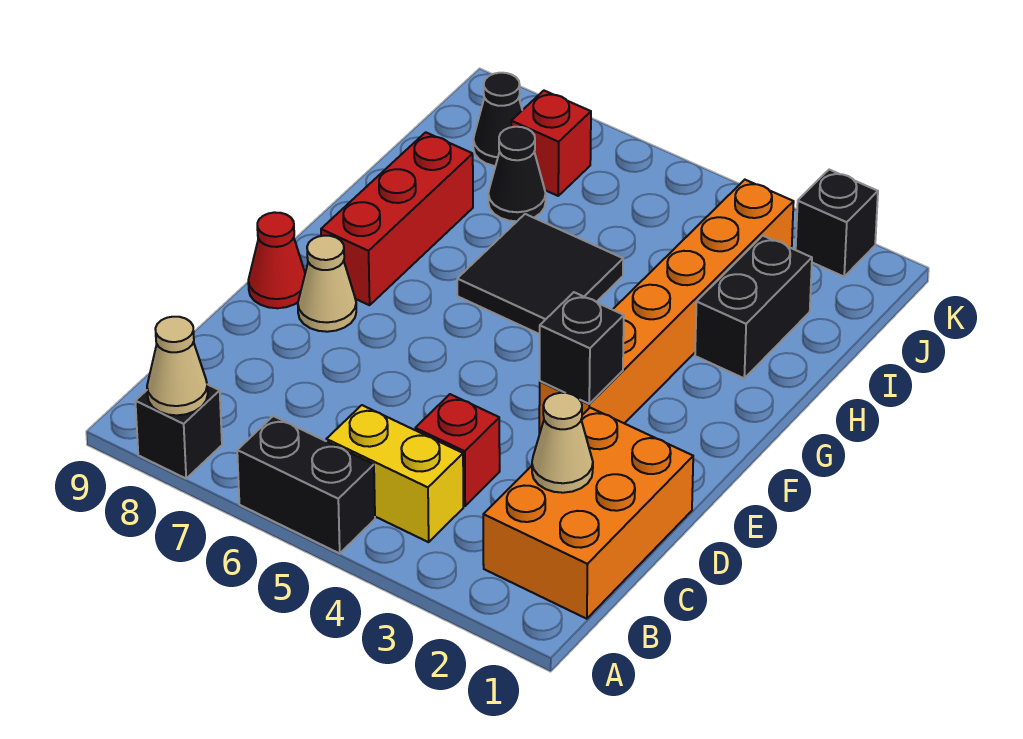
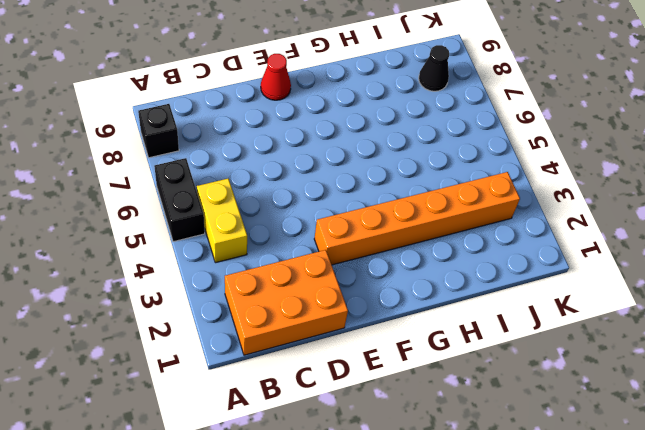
none -> red 1x1 brick [415,394,500,506]
none -> tan 1x1 cone [298,236,356,332]
none -> red 1x3 brick [321,132,473,305]

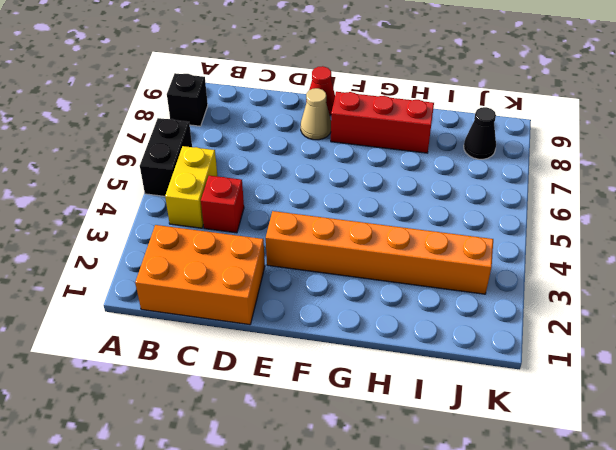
none -> black 2x2 tile [457,214,623,334]
none -> black 1x2 brick [695,236,812,378]
none -> black 1x1 cone [488,127,546,221]

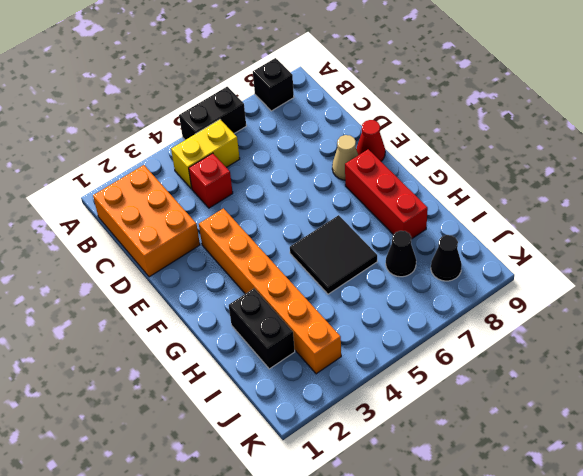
none -> red 1x1 brick [511,91,591,196]
none -> black 1x1 brick [796,170,878,277]
none -> tan 1x1 cone [147,317,208,415]

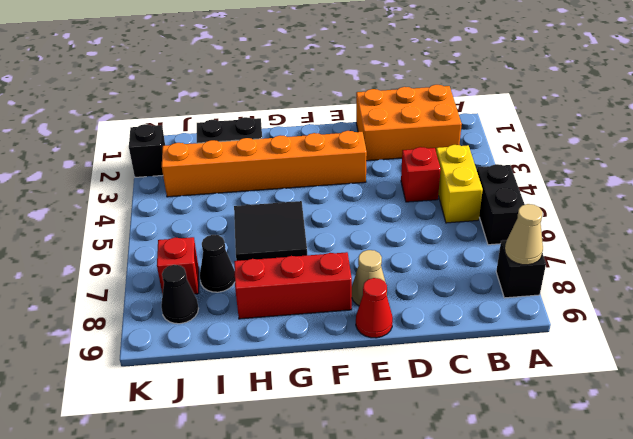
none -> tan 1x1 cone [532,393,593,493]
none -> black 1x1 brick [540,292,624,404]

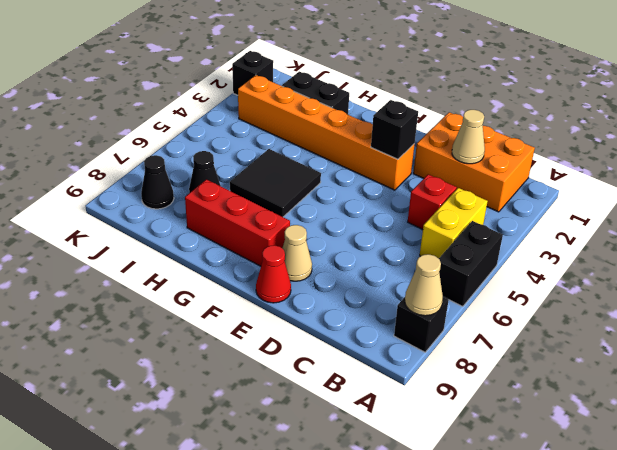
none -> red 1x1 brick [511,91,591,196]

